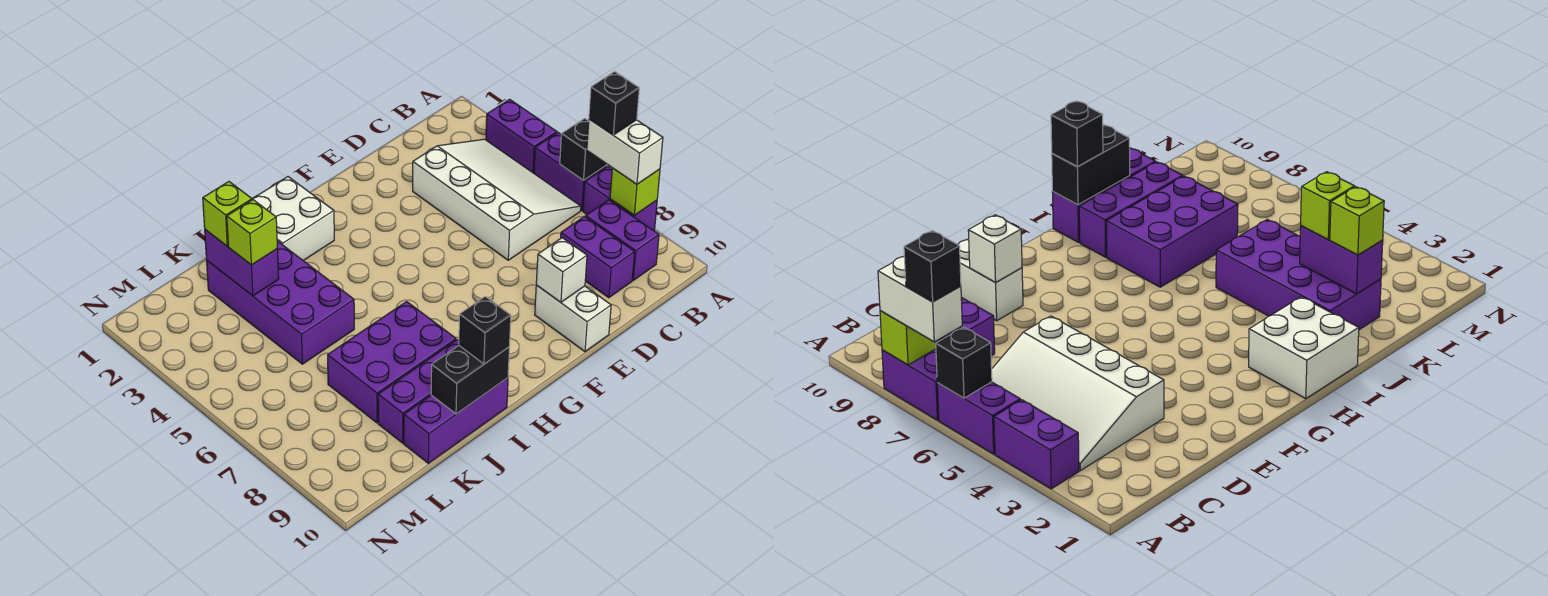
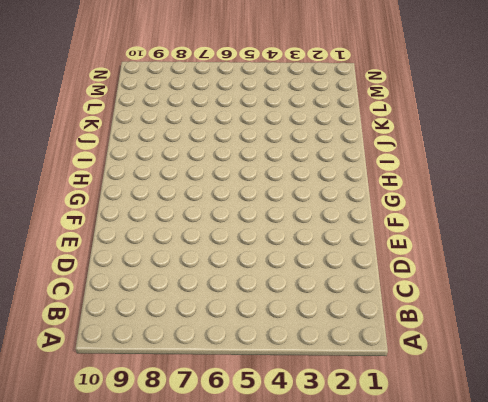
none -> purple 1x2 brick [486,99,557,173]
none -> purple 1x2 brick [534,133,606,211]
none -> purple 1x2 brick [583,166,657,231]

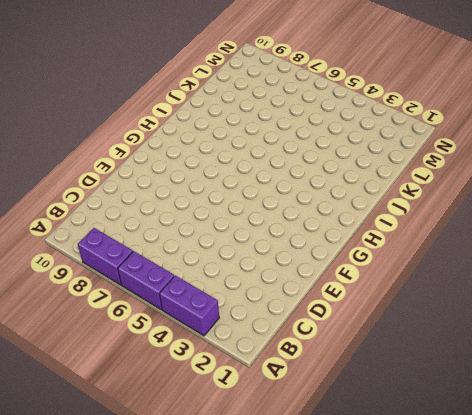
none -> white 3x4 slope [413,139,581,260]
none -> purple 1x2 brick [586,200,659,280]
none -> purple 1x2 brick [561,217,635,298]

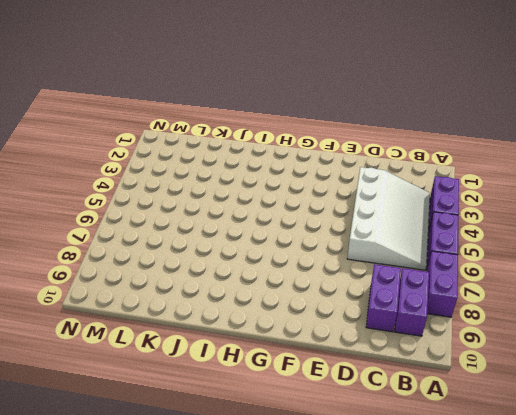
none -> white 1x2 brick [535,285,611,352]
none -> white 2x2 brick [252,177,334,261]
none -> purple 2x3 brick [328,302,456,423]

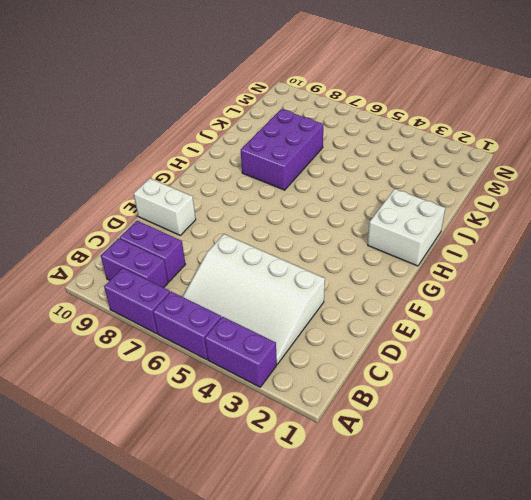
none -> purple 1x3 brick [378,340,459,443]
none -> purple 1x3 brick [404,378,508,463]
none -> purple 2x4 brick [207,241,354,364]

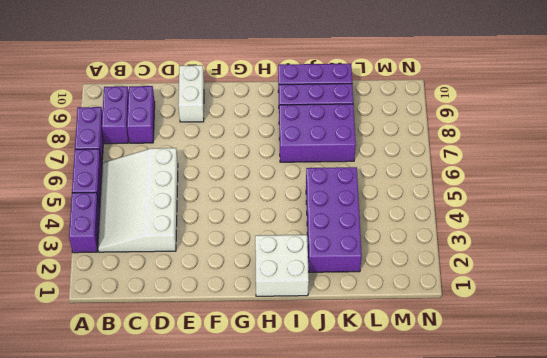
none -> black 1x1 brick [560,118,607,180]
none -> lime 1x1 brick [610,168,660,215]
none -> white 1x1 brick [536,238,587,302]

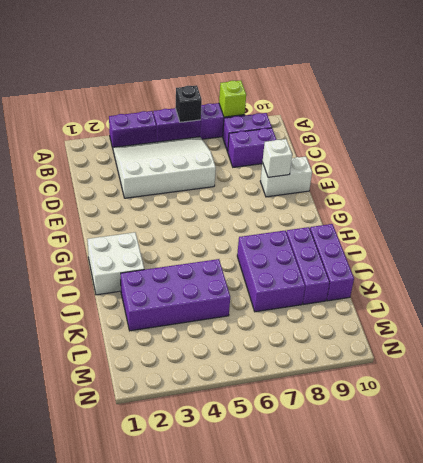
none -> black 1x2 brick [431,346,509,414]
none -> purple 1x2 brick [205,230,279,296]
none -> white 1x2 brick [587,119,663,184]

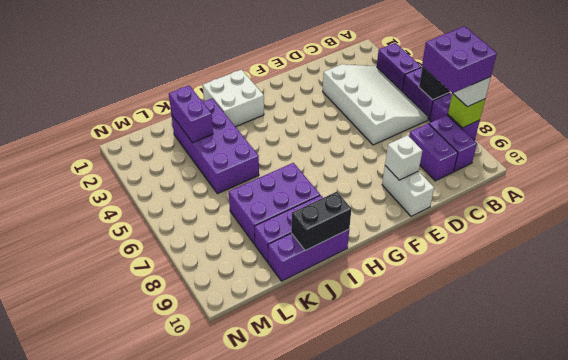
purple 2x2 brick [422,26,497,93] -> black 1x1 brick [589,72,639,135]
none -> black 1x1 brick [459,296,511,364]
none -> lime 1x1 brick [203,182,252,246]
none -> lime 1x1 brick [227,200,277,265]

